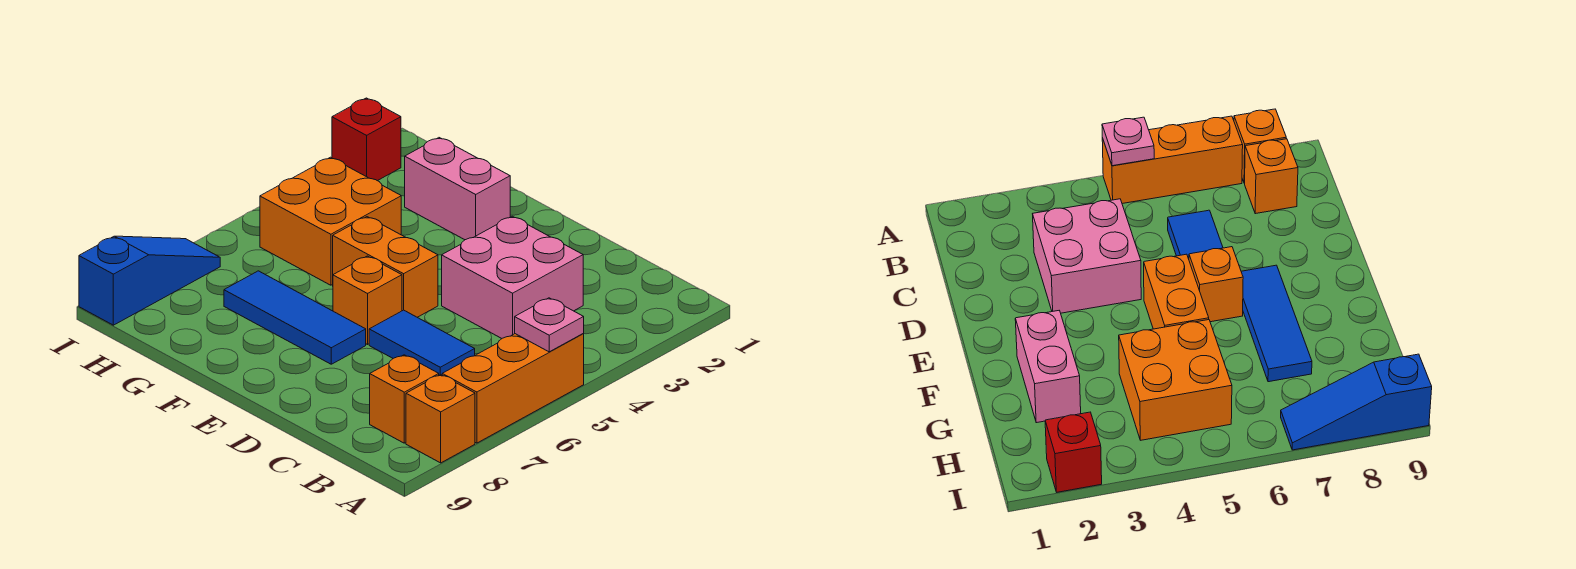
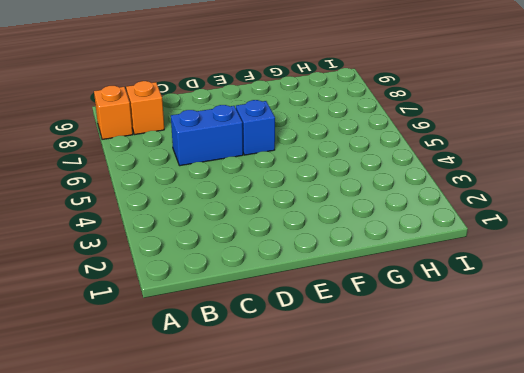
blue 1x2 brick [171,105,243,166] -> blue 1x2 tile [369,310,475,375]
blue 1x1 brick [236,100,275,155] -> orange 1x1 brick [333,256,402,345]
none -> orange 1x3 brick [442,334,584,443]
none -> pink 2x2 brick [442,216,583,338]
none -> orange 1x2 brick [333,217,438,317]

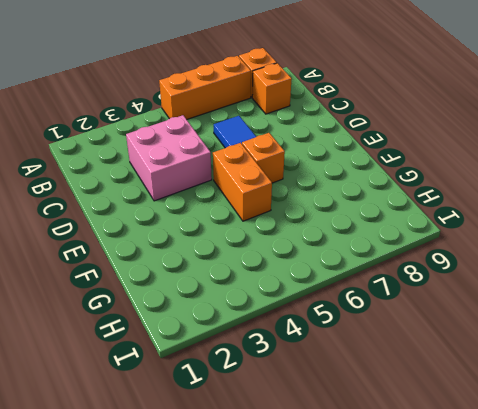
none -> blue 1x3 tile [224,271,366,364]
none -> pink 1x2 brick [405,138,510,240]
none -> orange 2x2 brick [260,157,401,285]

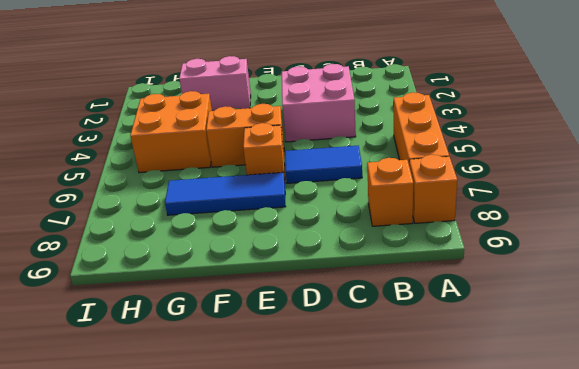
none -> red 1x1 brick [332,98,401,181]
none -> blue 1x3 slope [79,236,220,325]
none -> pink 1x1 plate [515,298,584,352]

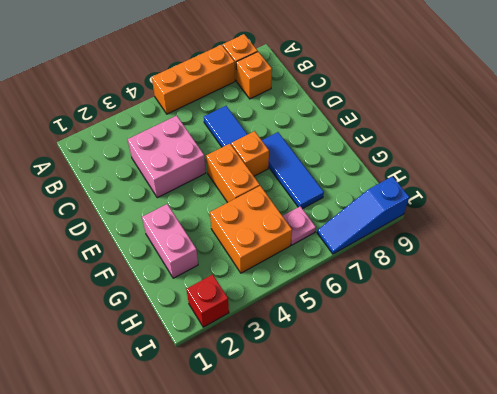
pink 1x1 plate [283,206,316,245] -> pink 1x1 plate moved to [515,298,584,352]

